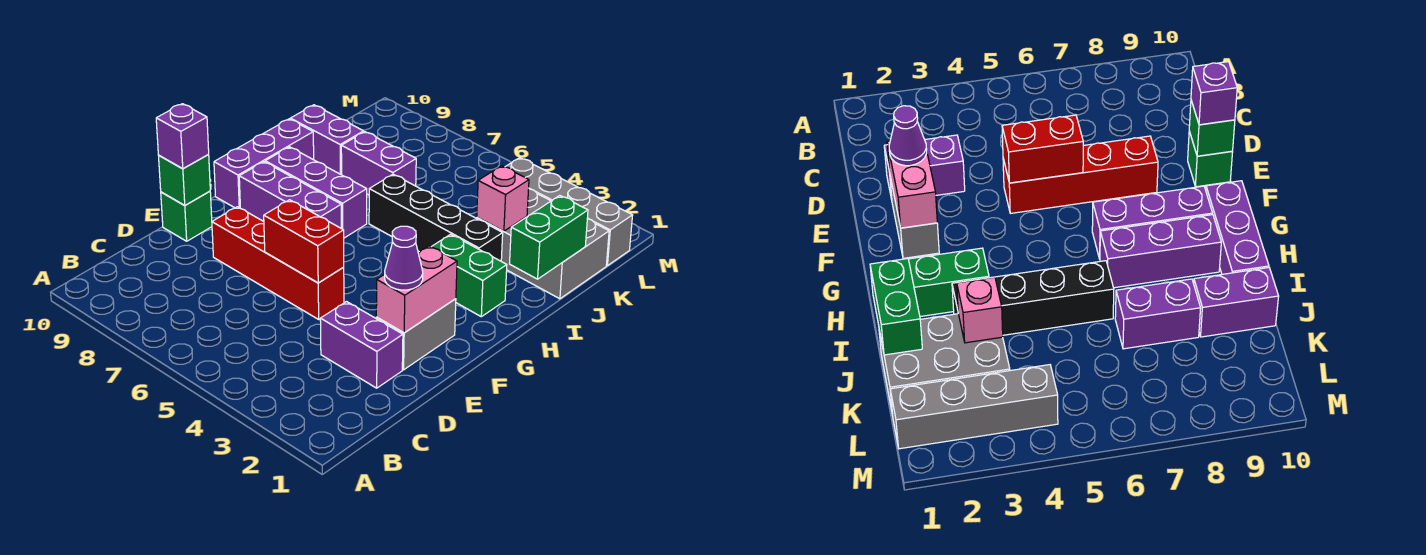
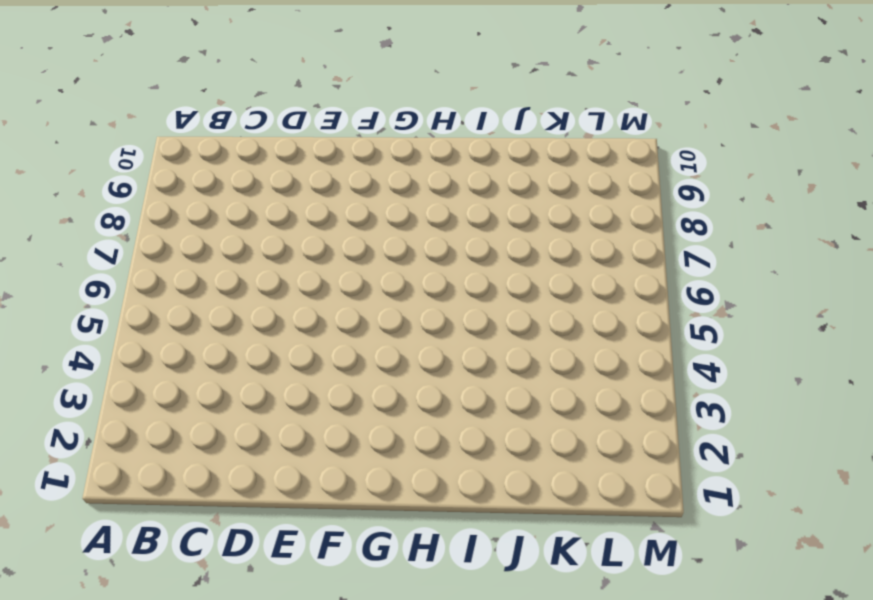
none -> purple 1x2 brick [320,302,403,388]
none -> grey 1x2 brick [376,299,456,370]
none -> red 1x4 brick [212,207,344,319]

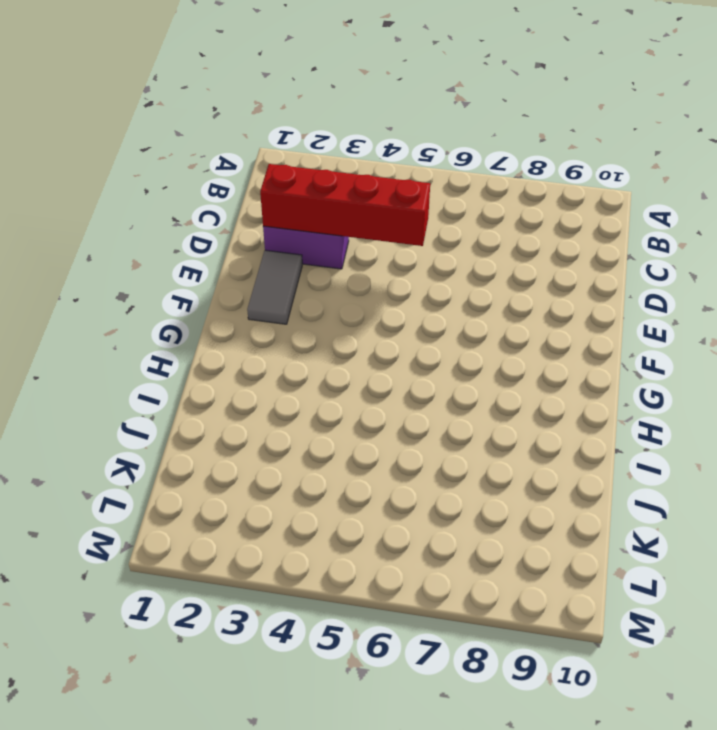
red 1x4 brick [260,164,430,246] -> red 1x4 brick moved to [212,207,344,319]
grey 1x2 tile [247,250,302,324] -> grey 1x2 brick [376,299,456,370]
none -> green 1x1 brick [161,191,212,241]
none -> purple 1x3 brick [239,162,341,228]
none -> purple 1x3 brick [214,119,314,208]

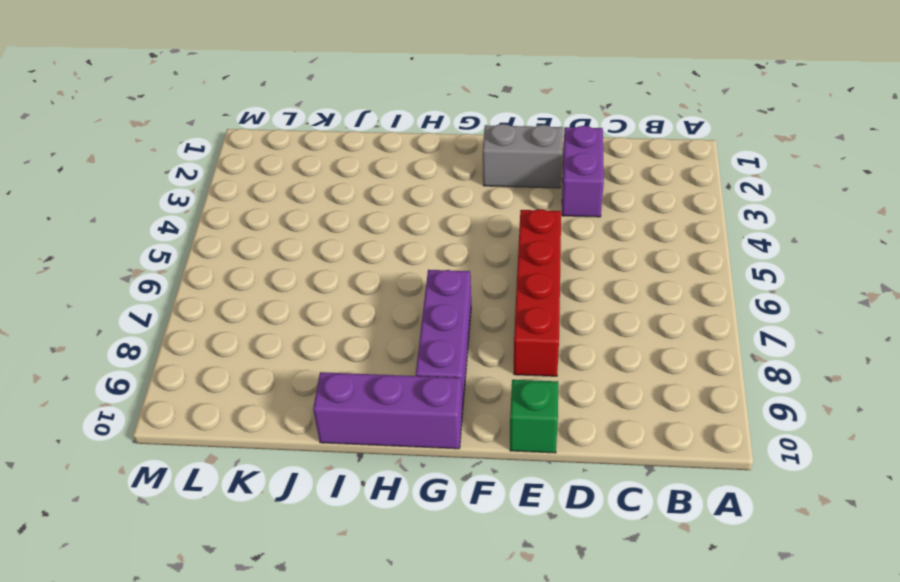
none -> green 1x2 brick [432,234,507,317]
none -> purple 1x3 brick [265,147,367,238]
none -> black 1x4 brick [369,174,503,261]

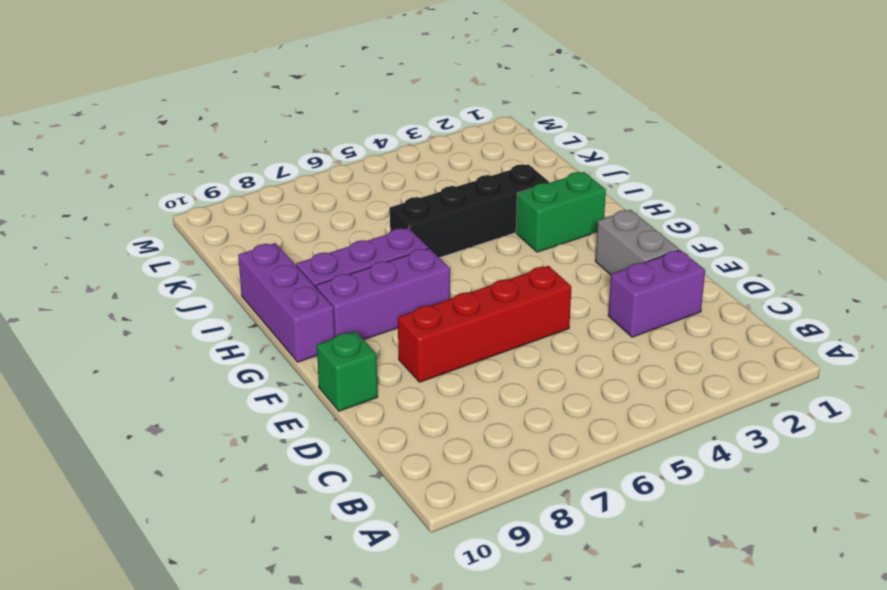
none -> grey 2x3 brick [477,189,609,299]
none -> purple 1x2 brick [341,132,416,195]
none -> purple 1x2 brick [290,105,364,175]

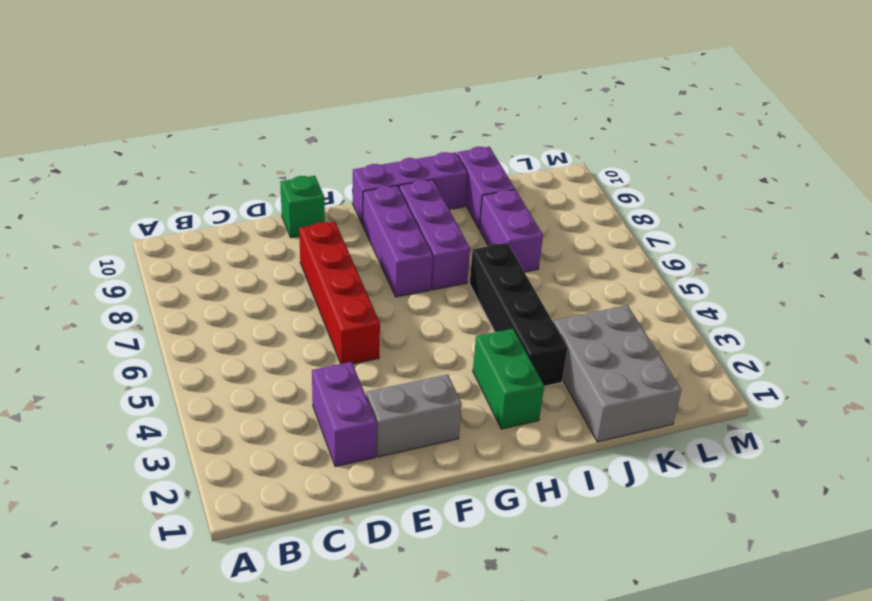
none -> grey 1x4 brick [506,158,633,266]
none -> pink 1x2 brick [376,246,457,333]
none -> red 1x2 brick [264,200,344,283]

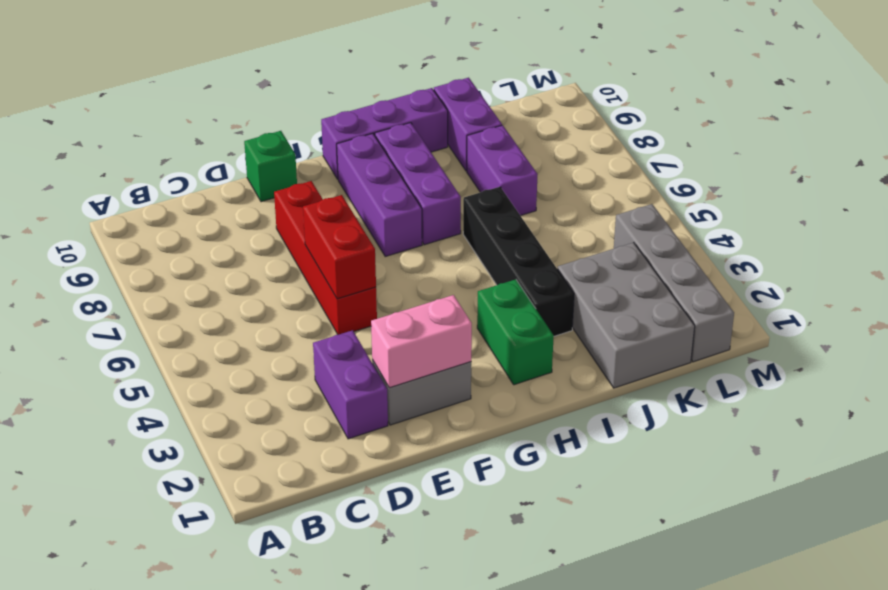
none -> green 1x1 brick [159,154,210,205]
none -> green 1x2 brick [510,195,588,279]
none -> pink 1x1 brick [477,166,529,231]

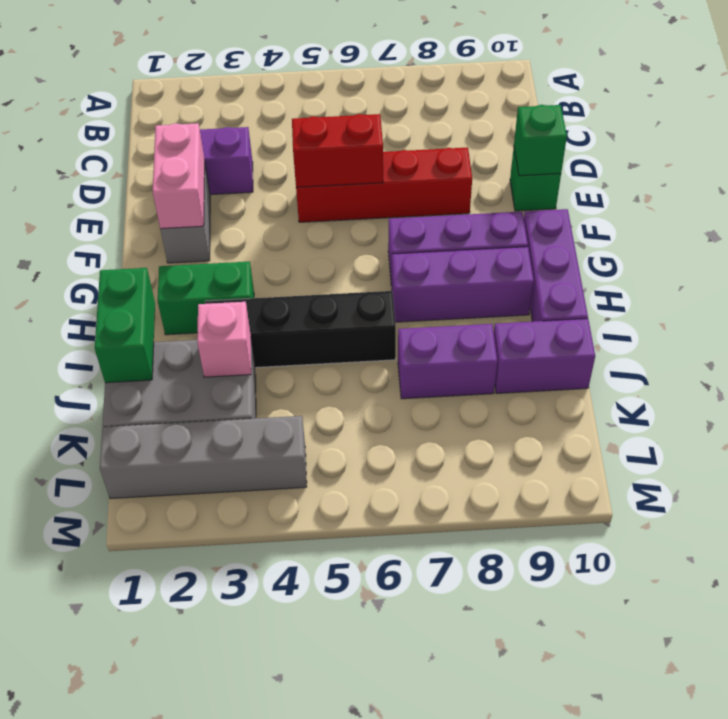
none -> purple 1x1 cone [385,226,423,290]
none -> purple 1x1 brick [156,104,209,169]

